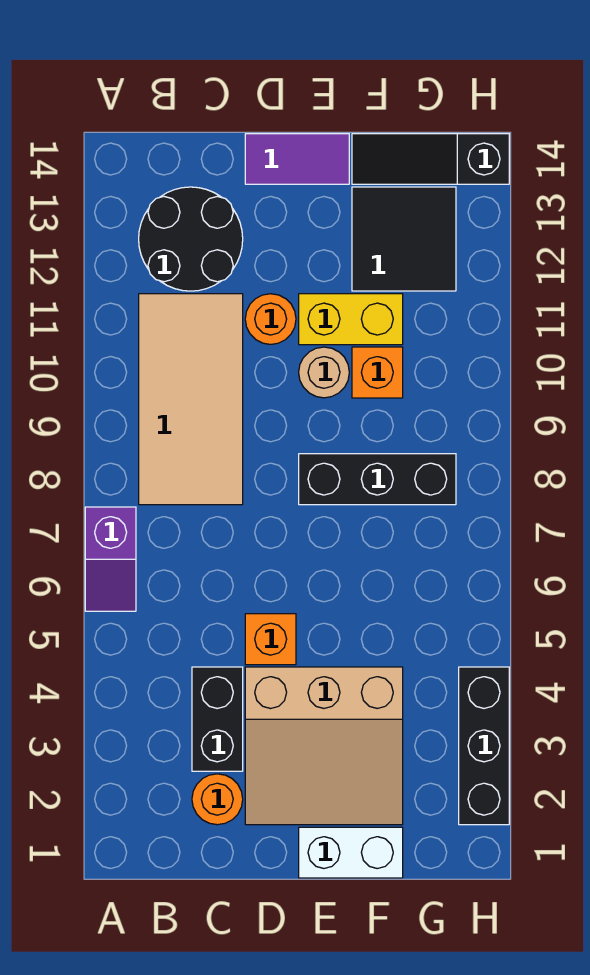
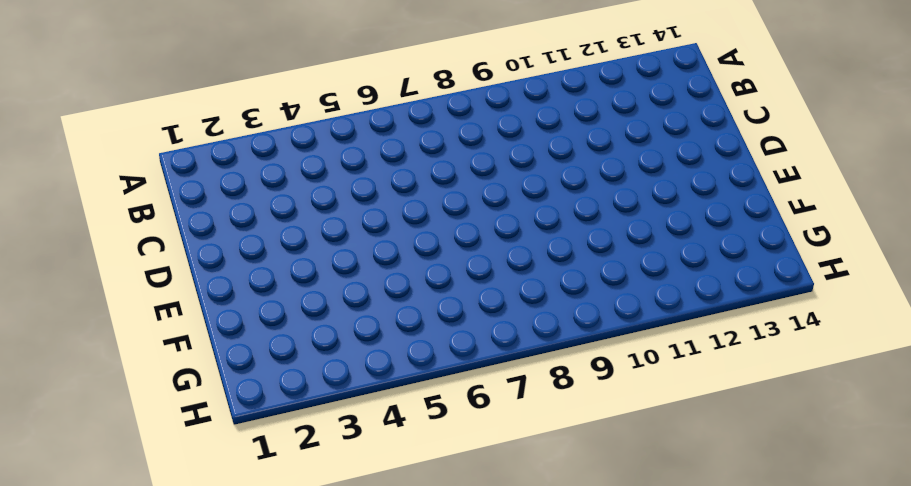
none -> purple 1x2 slope [85,507,136,611]
none -> tan 2x4 tile [139,294,243,505]
none -> black 2x2 round brick [139,187,243,291]

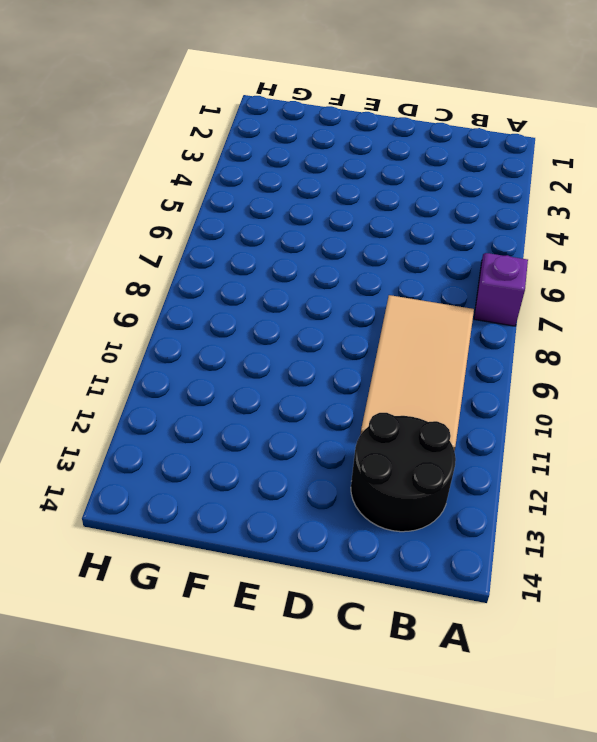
none -> orange 1x1 round brick [192,774,243,825]
none -> black 1x2 brick [192,667,243,771]
none -> tan 3x3 slope [245,667,403,825]

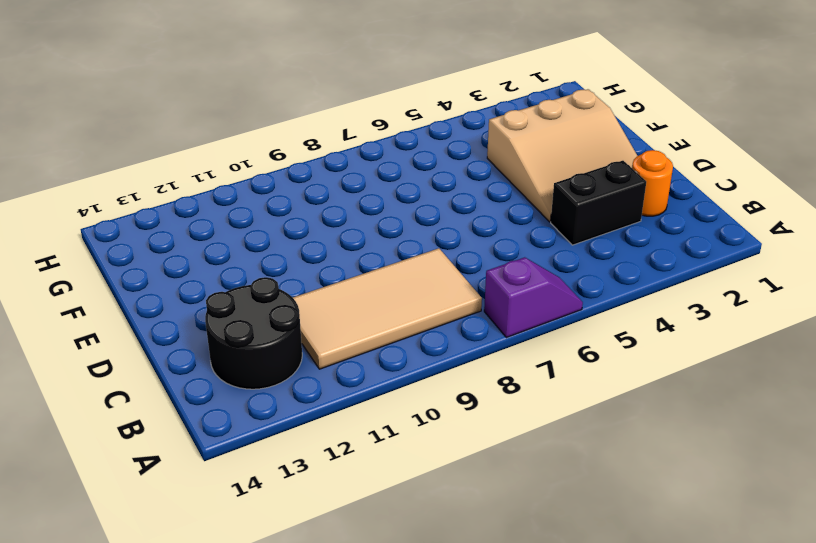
tan 3x3 slope [487,89,637,222] -> tan 3x3 slope turned to [245,667,403,825]
none -> orange 1x1 brick [245,614,296,665]
none -> orange 1x1 round brick [245,294,296,344]
none -> purple 1x2 tile [245,134,349,184]

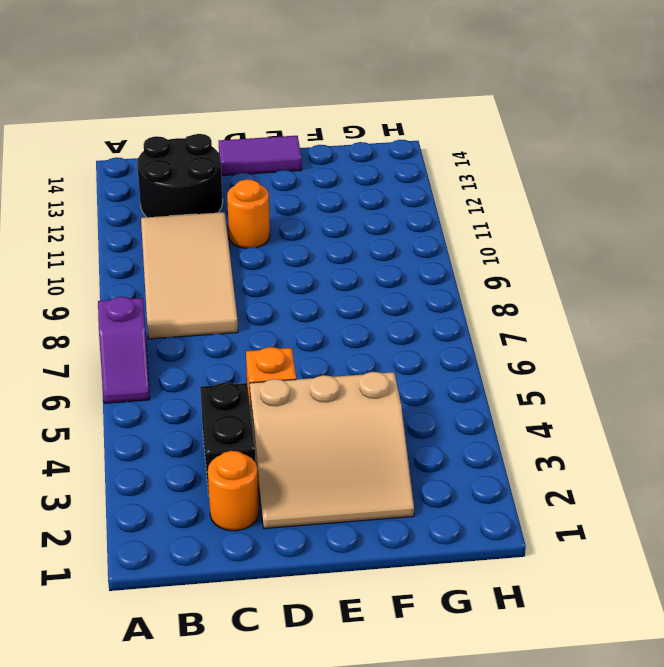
none -> white 1x2 brick [299,827,403,878]
none -> black 1x3 brick [299,454,456,505]
none -> tan 1x1 round brick [299,347,349,398]

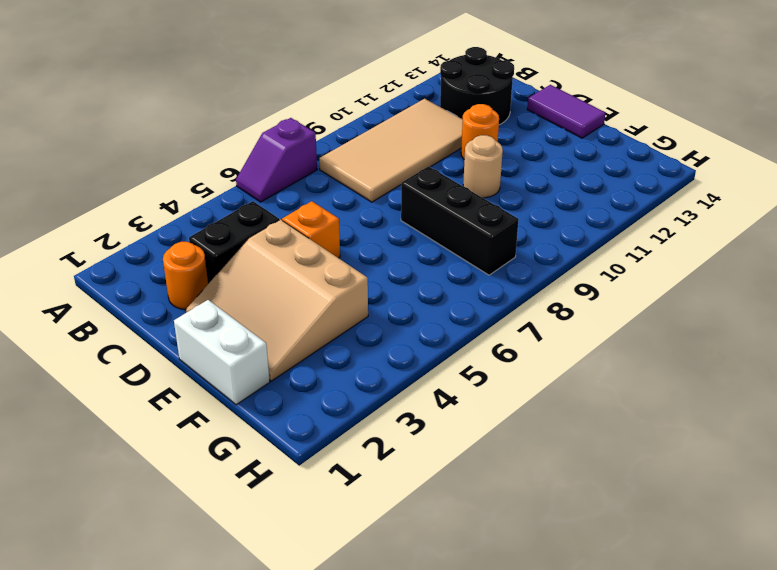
none -> yellow 1x2 brick [299,294,403,345]
none -> orange 1x1 brick [352,347,403,398]
none -> black 2x2 tile [352,187,456,291]

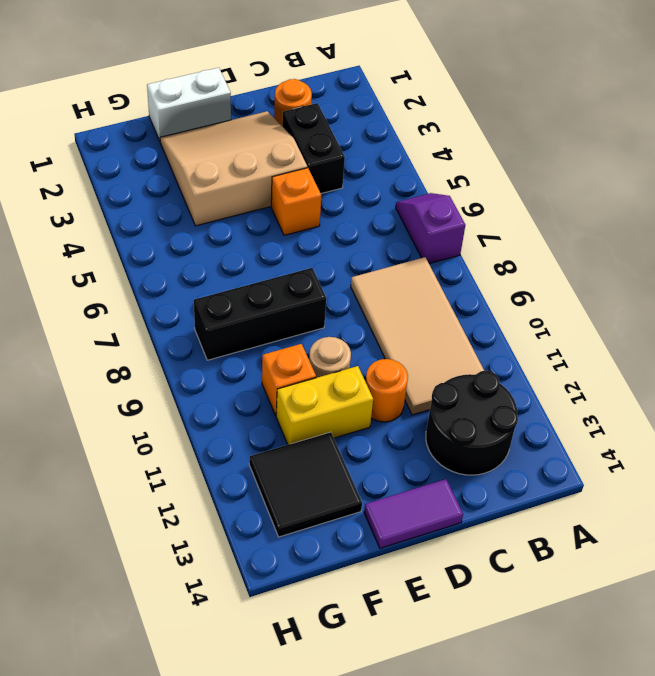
none -> black 1x3 slope [352,134,509,184]
none -> black 1x3 brick [459,667,509,825]

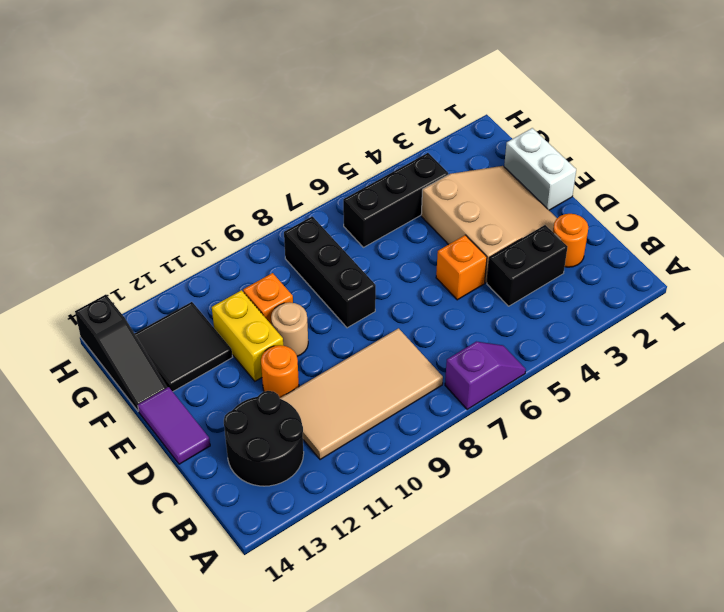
black 1x3 brick [343,153,449,247] -> black 1x3 brick moved to [459,667,509,825]

